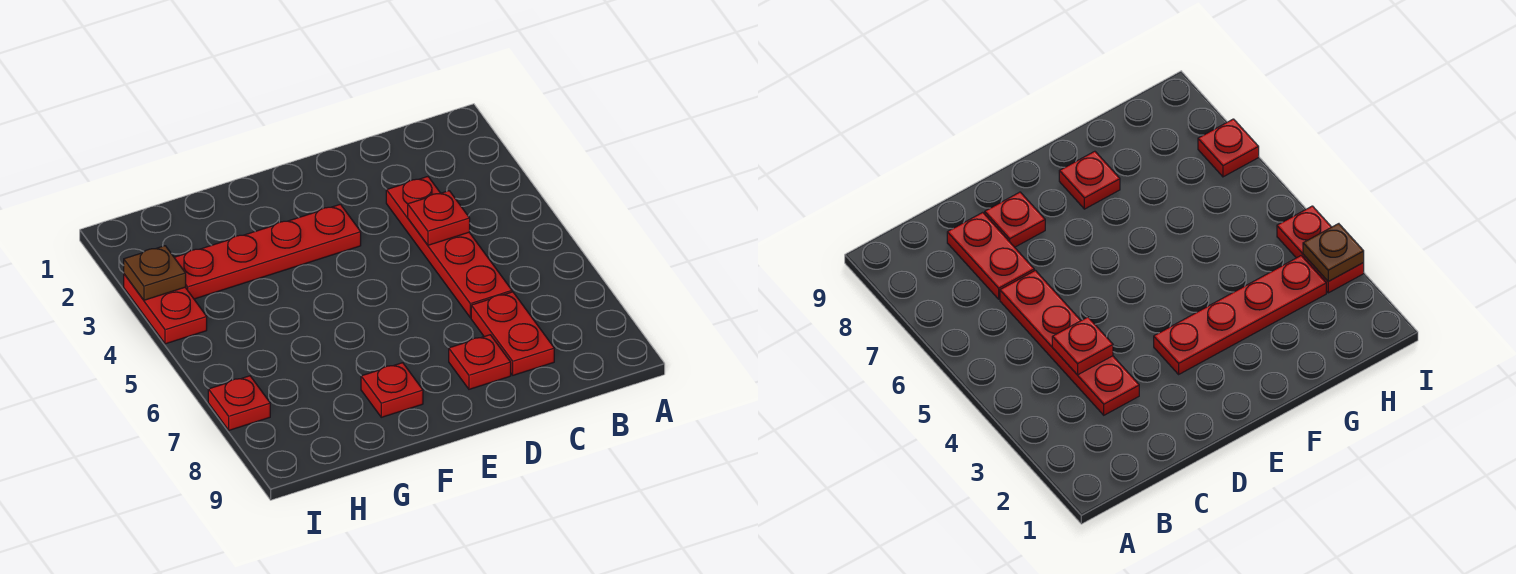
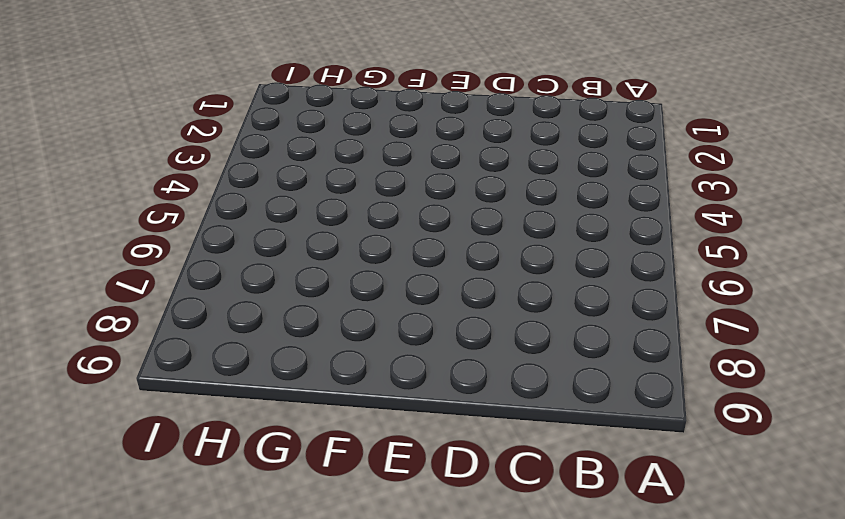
none -> red 1x4 plate [386,177,512,318]
none -> red 1x2 plate [471,292,554,375]

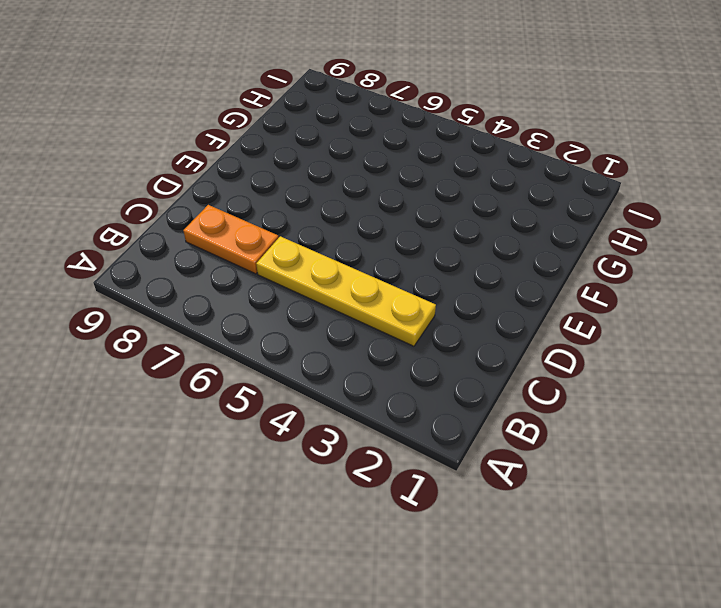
yellow 1x4 plate [256,236,436,346] -> red 1x4 plate [386,177,512,318]
orange 1x2 plate [183,205,279,274] -> red 1x2 plate [471,292,554,375]
none -> red 1x1 plate [449,335,511,389]
none -> red 1x4 plate [174,204,361,299]

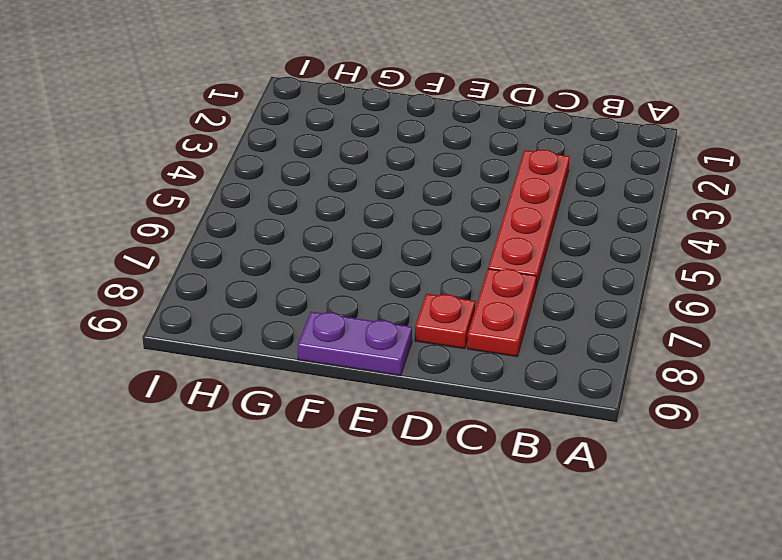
purple 1x2 plate [298,312,412,376] -> none
none -> red 1x4 plate [174,204,361,299]
none -> red 1x1 plate [361,363,423,417]

